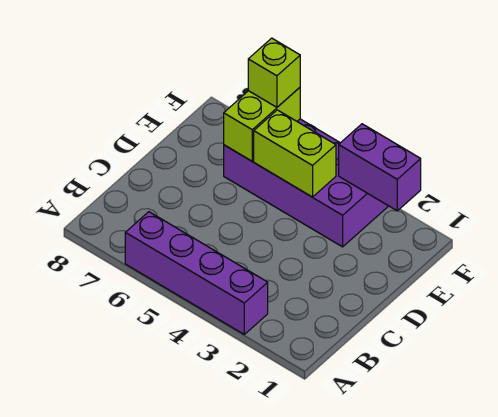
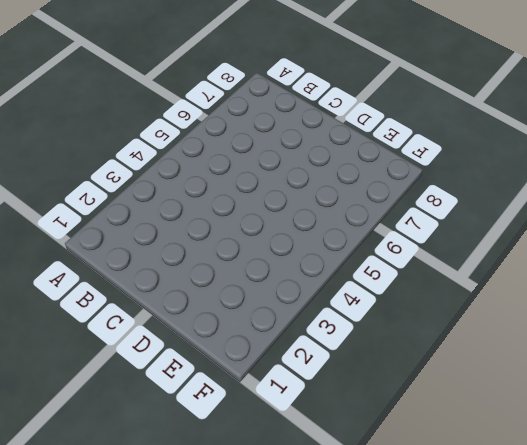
none -> purple 1x4 brick [125,212,268,334]
none -> purple 2x4 brick [224,119,388,247]

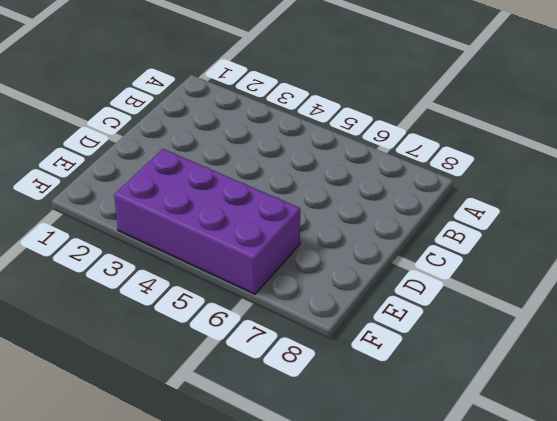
none -> purple 1x4 brick [125,212,268,334]
none -> lime 1x2 brick [254,110,336,197]

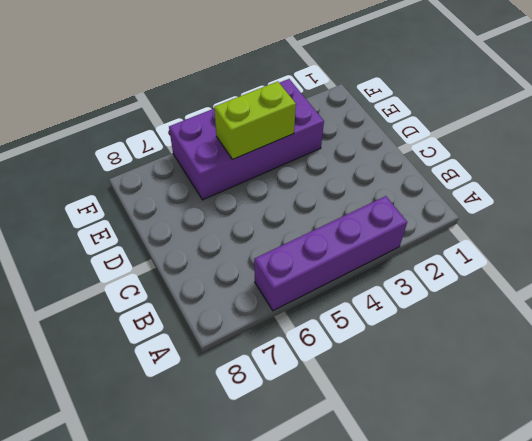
none -> lime 1x2 brick [224,88,300,161]
none -> purple 1x2 brick [339,124,421,211]

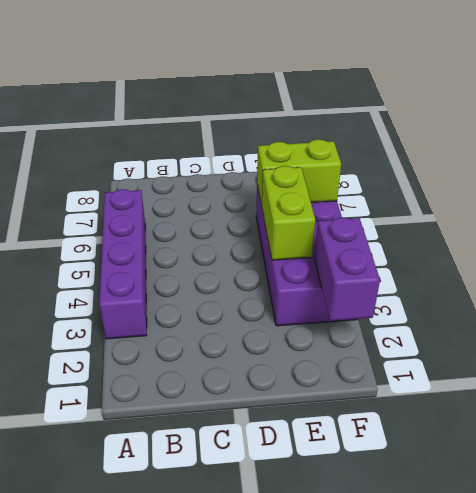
none -> lime 1x1 brick [248,38,300,107]

